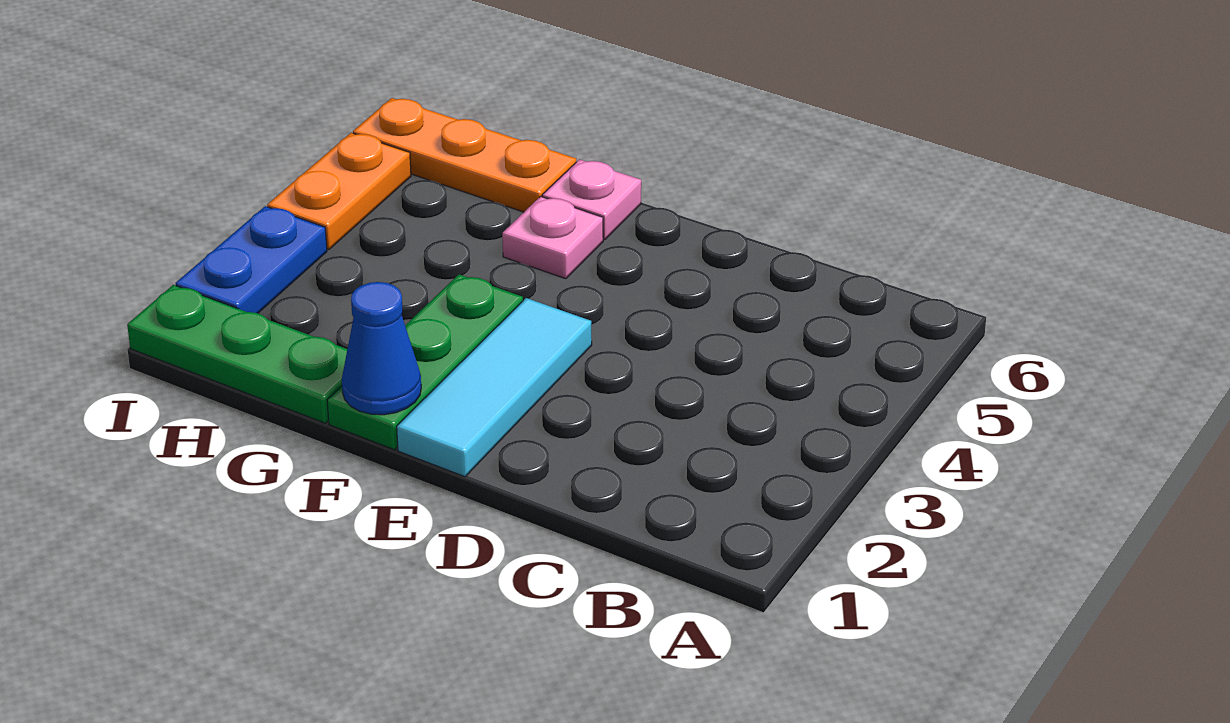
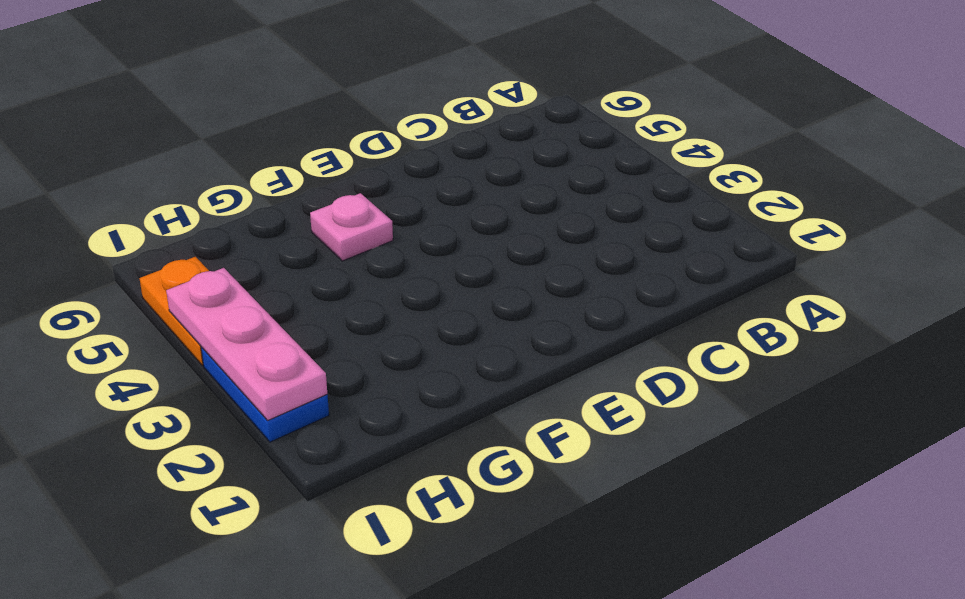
pink 1x3 plate [166,268,327,420] -> none
none -> cyan 1x3 tile [397,298,592,477]
none -> green 1x3 plate [327,274,523,450]

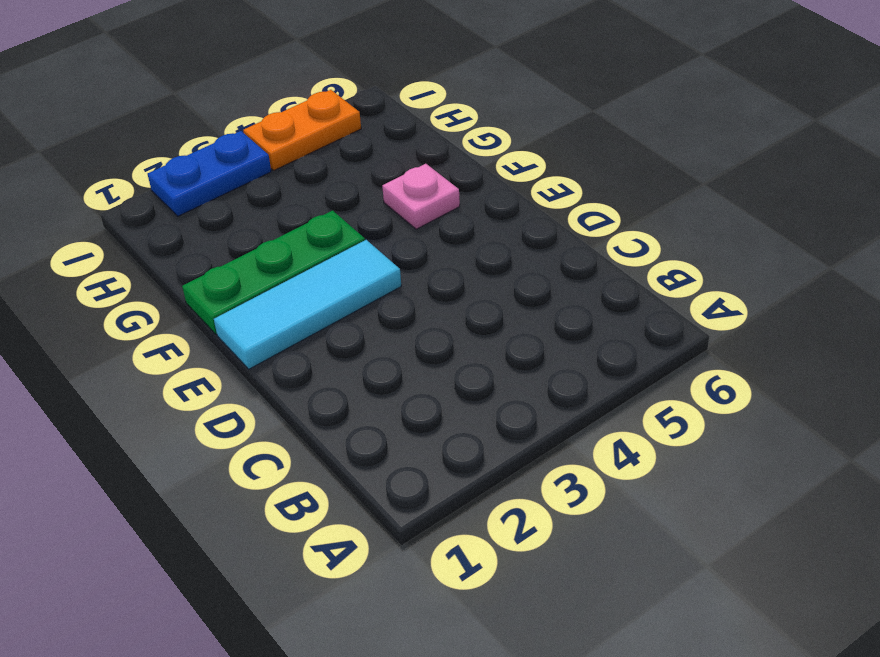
none -> pink 1x1 plate [542,159,641,240]
none -> green 1x3 plate [127,285,347,423]

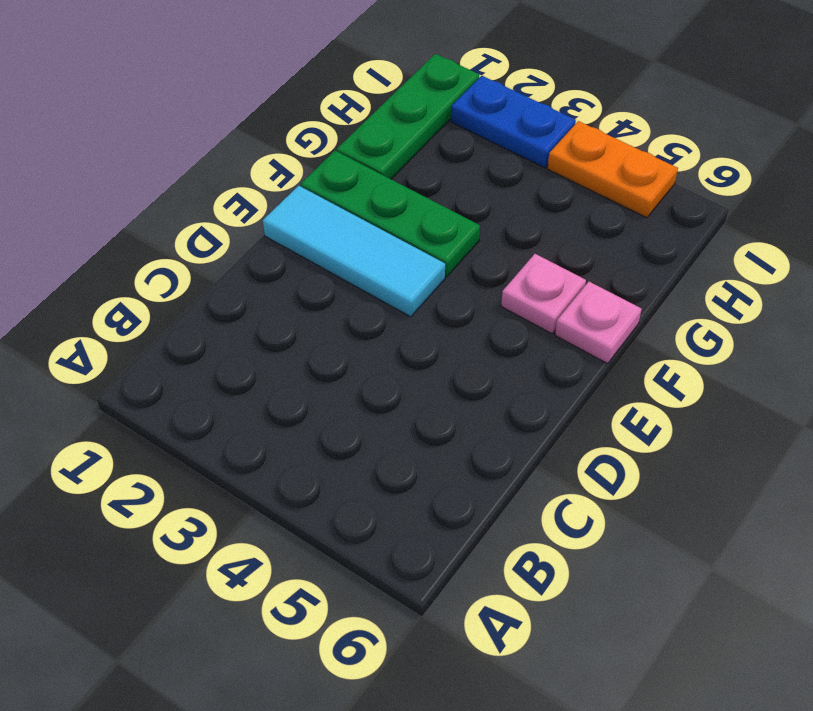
none -> orange 1x3 plate [353,98,576,212]
none -> blue 1x1 cone [342,282,421,415]

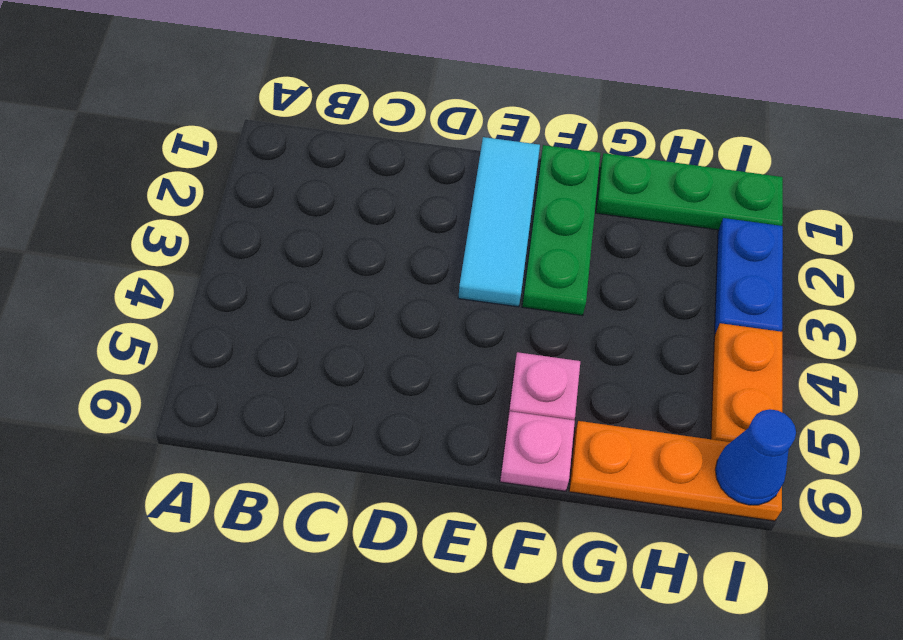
blue 1x1 cone [715,409,796,505] -> blue 1x1 cone moved to [342,282,421,415]

